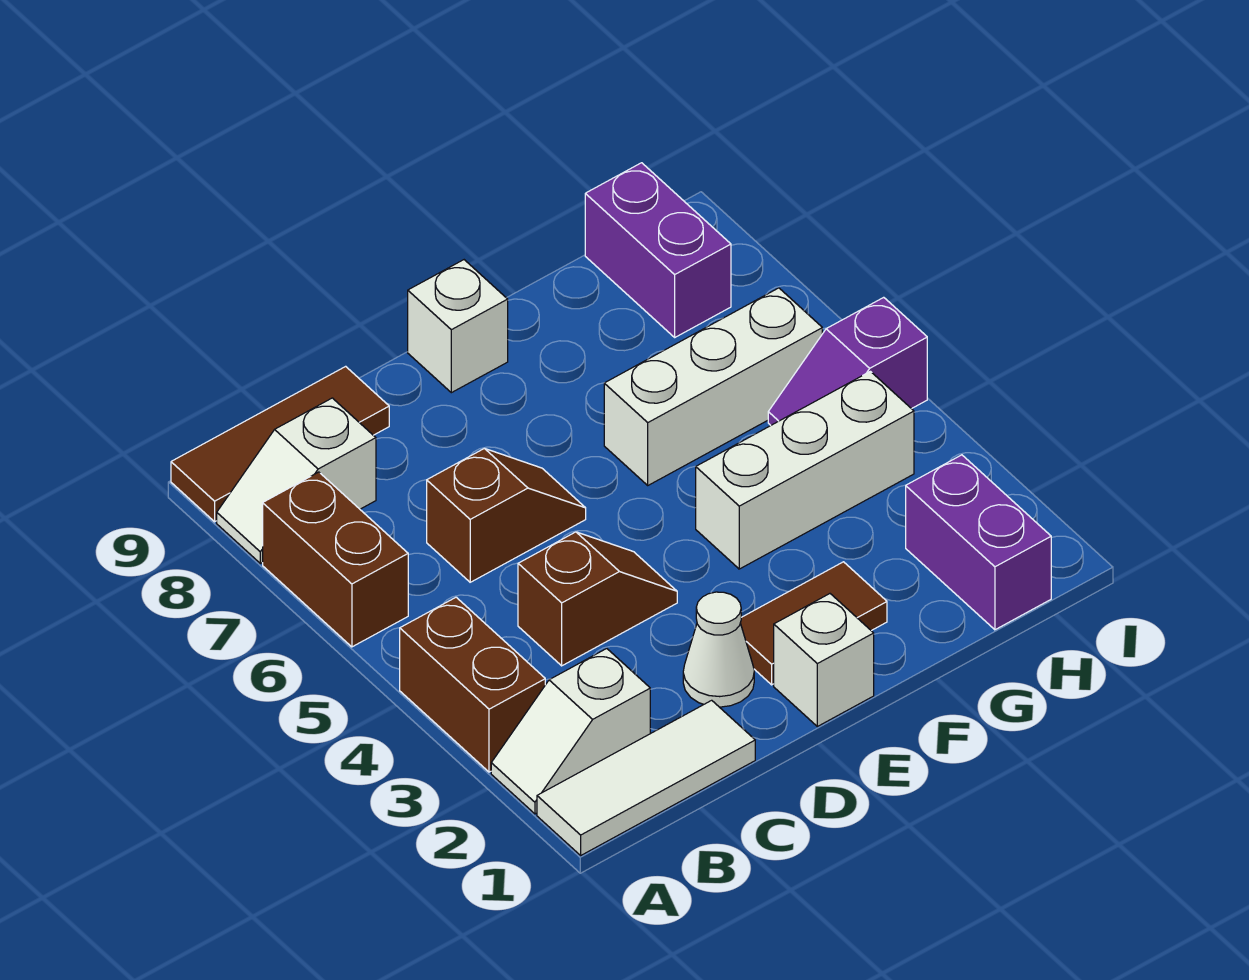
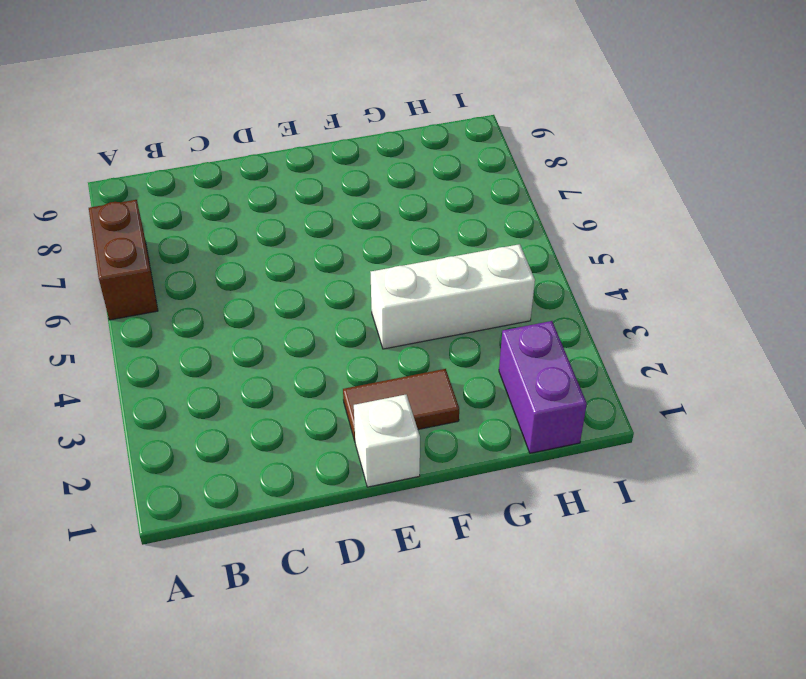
none -> white 1x3 tile [537,700,755,855]
none -> white 1x2 slope [491,649,650,814]
none -> brown 1x2 brick [400,597,545,772]

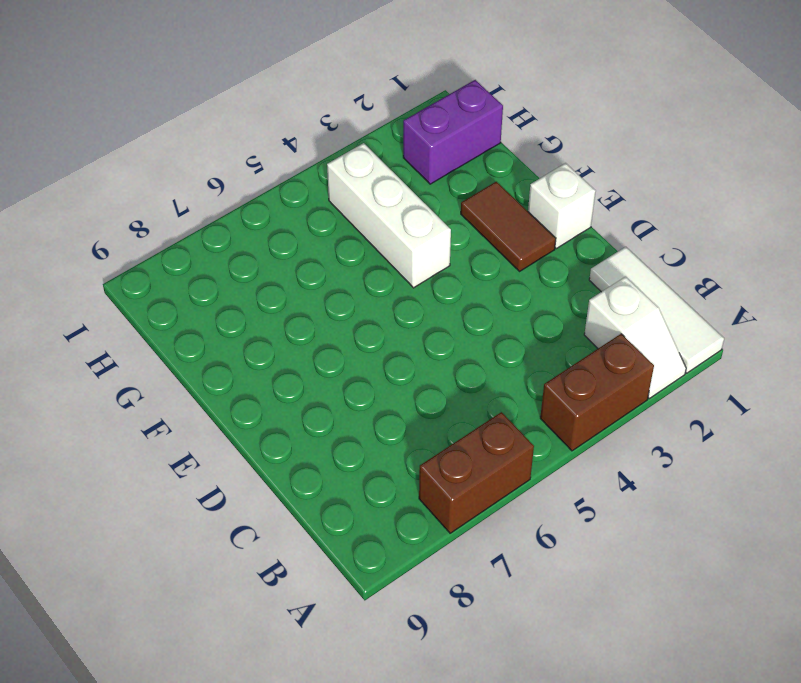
none -> white 1x2 slope [217,398,376,563]
none -> brown 1x3 tile [171,366,389,522]
none -> brown 1x2 slope [518,532,677,666]

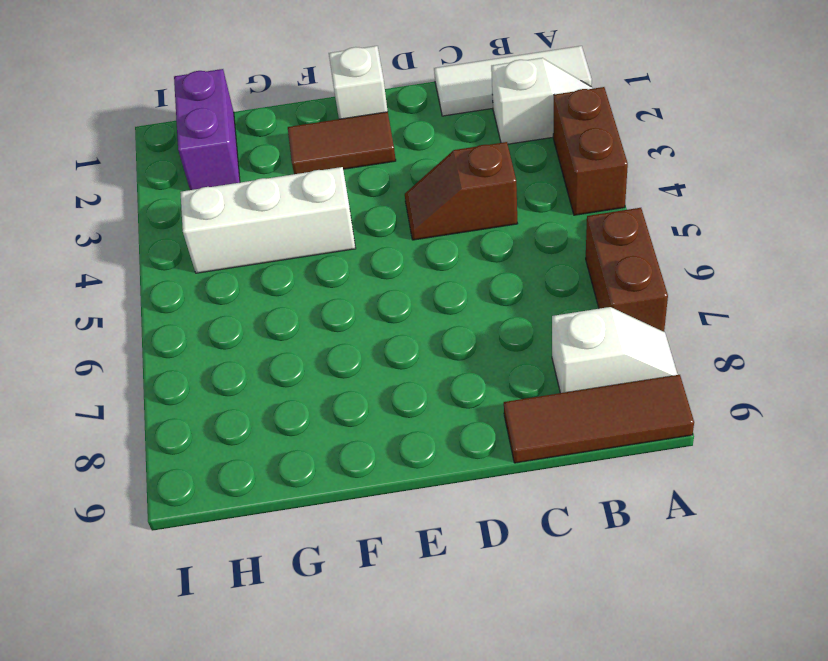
none -> brown 1x2 slope [427,448,586,582]
none -> white 1x1 cone [683,592,754,707]
none -> white 1x1 brick [408,260,508,393]

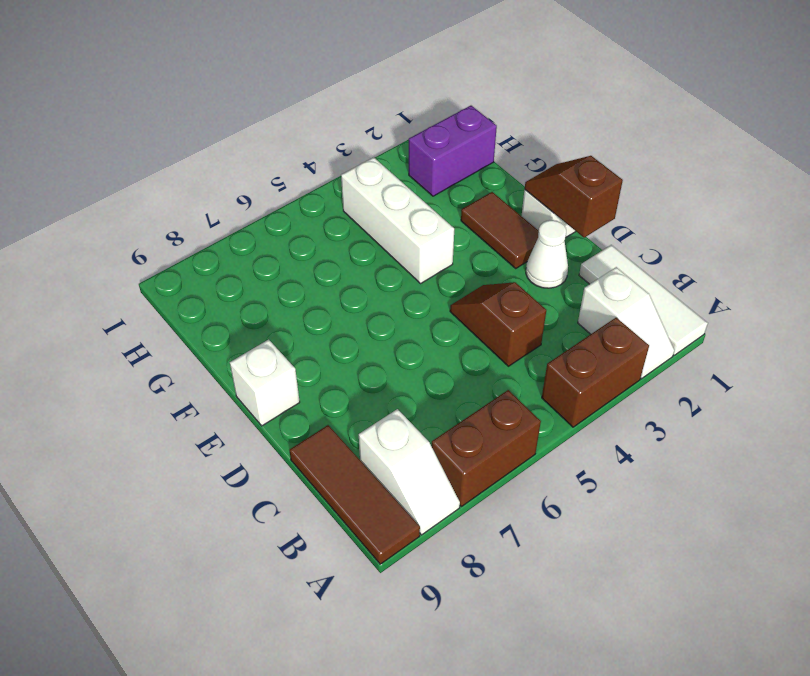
brown 1x2 slope [525,156,623,238] -> brown 1x2 slope moved to [427,448,586,582]
none -> white 1x3 brick [604,288,822,485]
none -> purple 1x2 slope [768,297,927,425]
none -> purple 1x2 brick [585,163,731,337]

